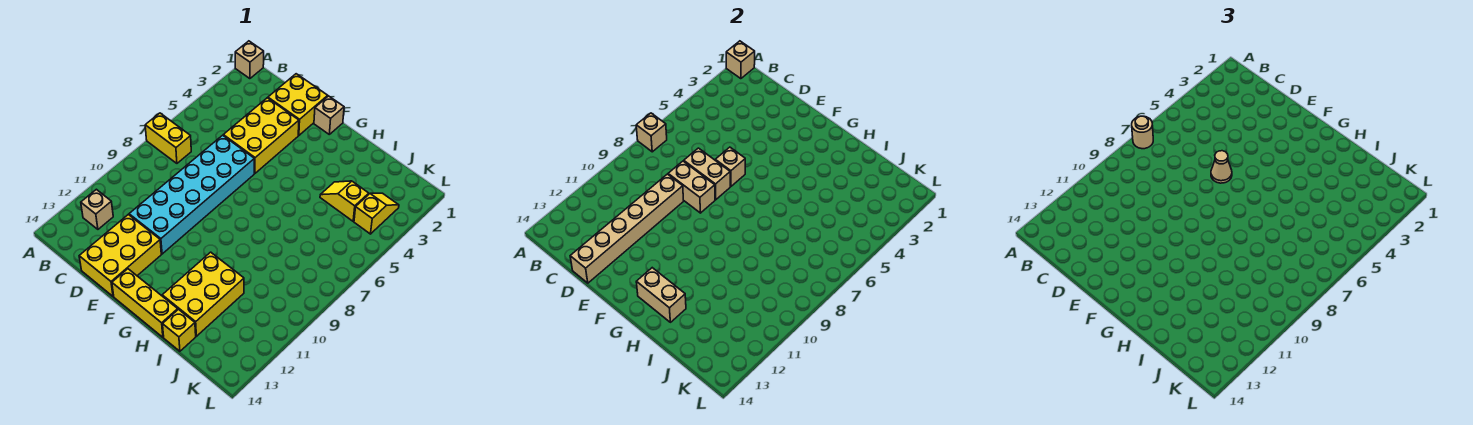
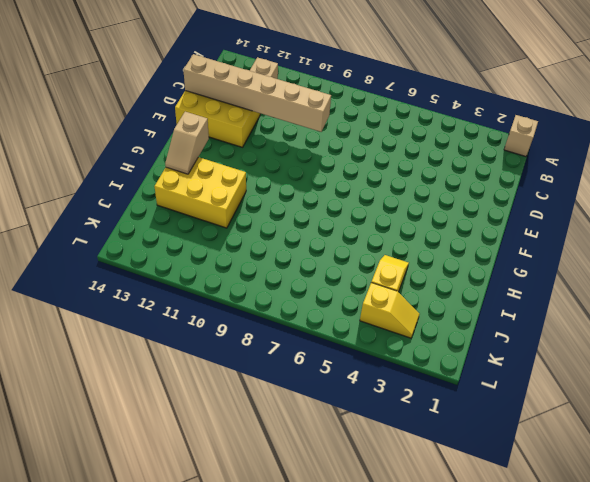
tan 1x2 slope [165,112,209,174] -> tan 1x2 brick [636,268,686,322]
none -> yellow 1x2 brick [145,113,191,163]
none -> yellow 2x2 brick [268,74,328,135]
none -> yellow 2x3 brick [223,98,299,173]

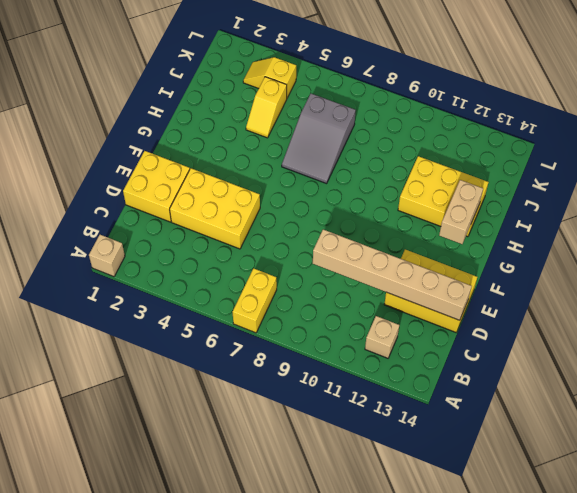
grey 2x3 slope [282,93,356,184] -> none
none -> cyan 2x6 brick [129,135,254,254]
none -> tan 1x1 brick [314,96,344,134]
none -> yellow 1x3 brick [112,269,178,337]

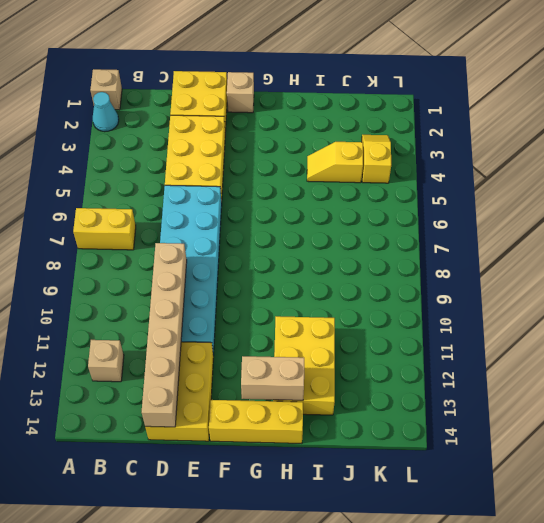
cyan 1x1 cone [93,92,119,132] -> none
none -> yellow 1x1 brick [163,310,196,351]
none -> tan 1x1 brick [726,41,755,79]
none -> tan 1x1 brick [636,113,667,152]

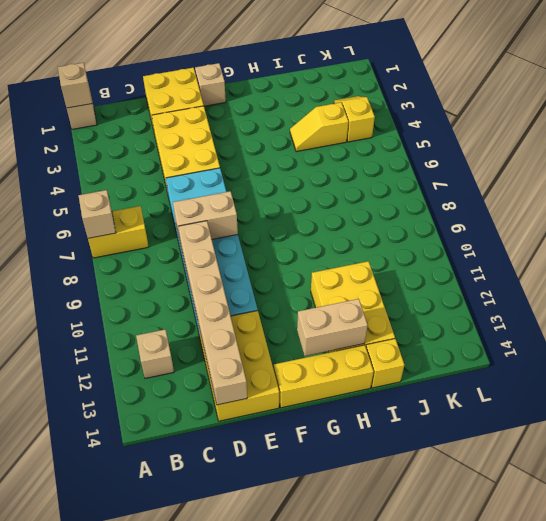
none -> tan 1x2 brick [684,148,730,200]
none -> tan 1x1 brick [715,147,745,186]
none -> tan 1x1 round brick [1132,116,1153,149]

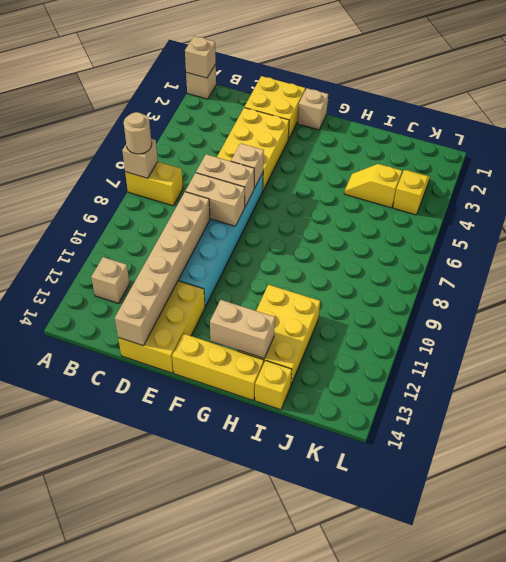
none -> tan 1x1 cone [1211,151,1232,183]

